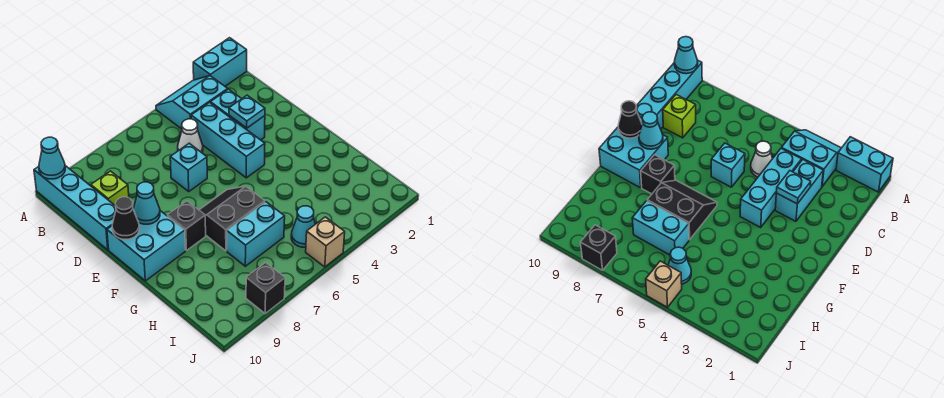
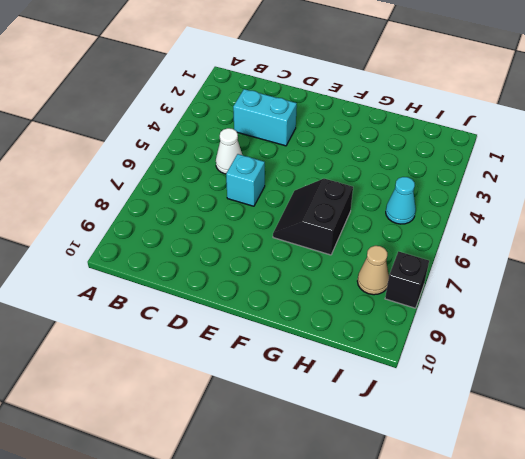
tan 1x1 cone [357,246,389,295] -> none
none -> cyan 1x2 brick [193,38,247,86]
none -> cyan 2x2 slope [156,76,228,129]
none -> cyan 1x4 brick [34,166,116,250]

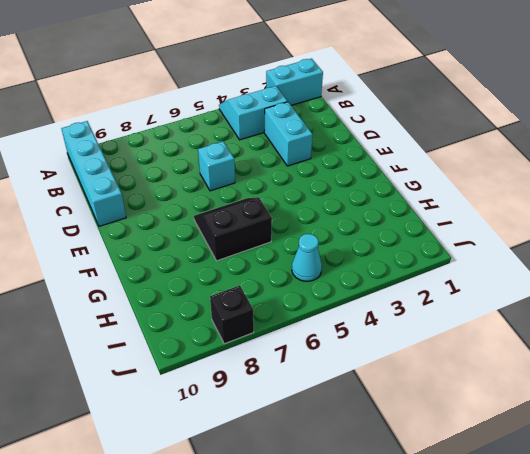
none -> cyan 1x3 brick [191,102,265,178]
none -> white 1x1 cone [178,119,203,153]
none -> lime 1x1 brick [91,171,129,206]

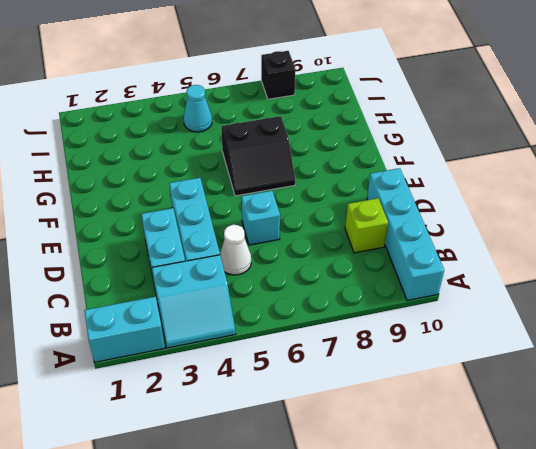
none -> cyan 2x2 brick [107,211,186,281]
none -> black 1x1 brick [168,201,206,250]
none -> cyan 1x2 brick [227,202,285,266]

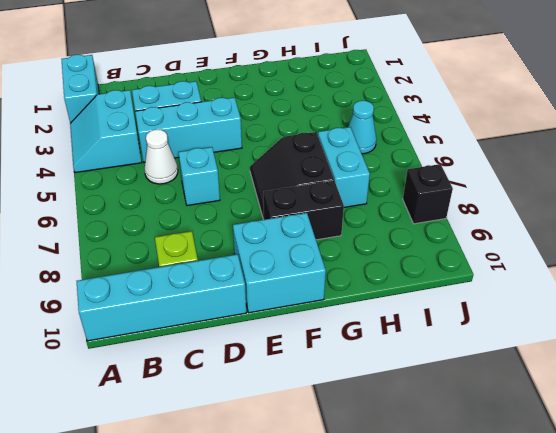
black 1x2 brick [263,181,344,240] -> black 1x1 brick [168,201,206,250]
none -> tan 1x1 brick [306,217,345,267]
none -> cyan 1x1 cone [39,137,65,179]
none -> cyan 1x1 plate [229,95,265,128]

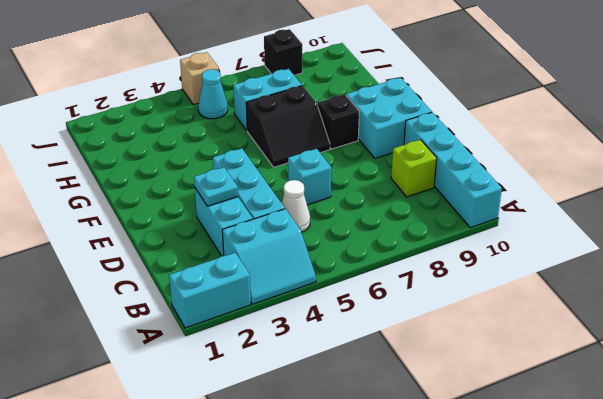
none -> cyan 1x1 cone [39,137,65,179]
none -> cyan 1x1 cone [133,182,160,224]
none -> black 1x1 cone [112,197,139,239]

